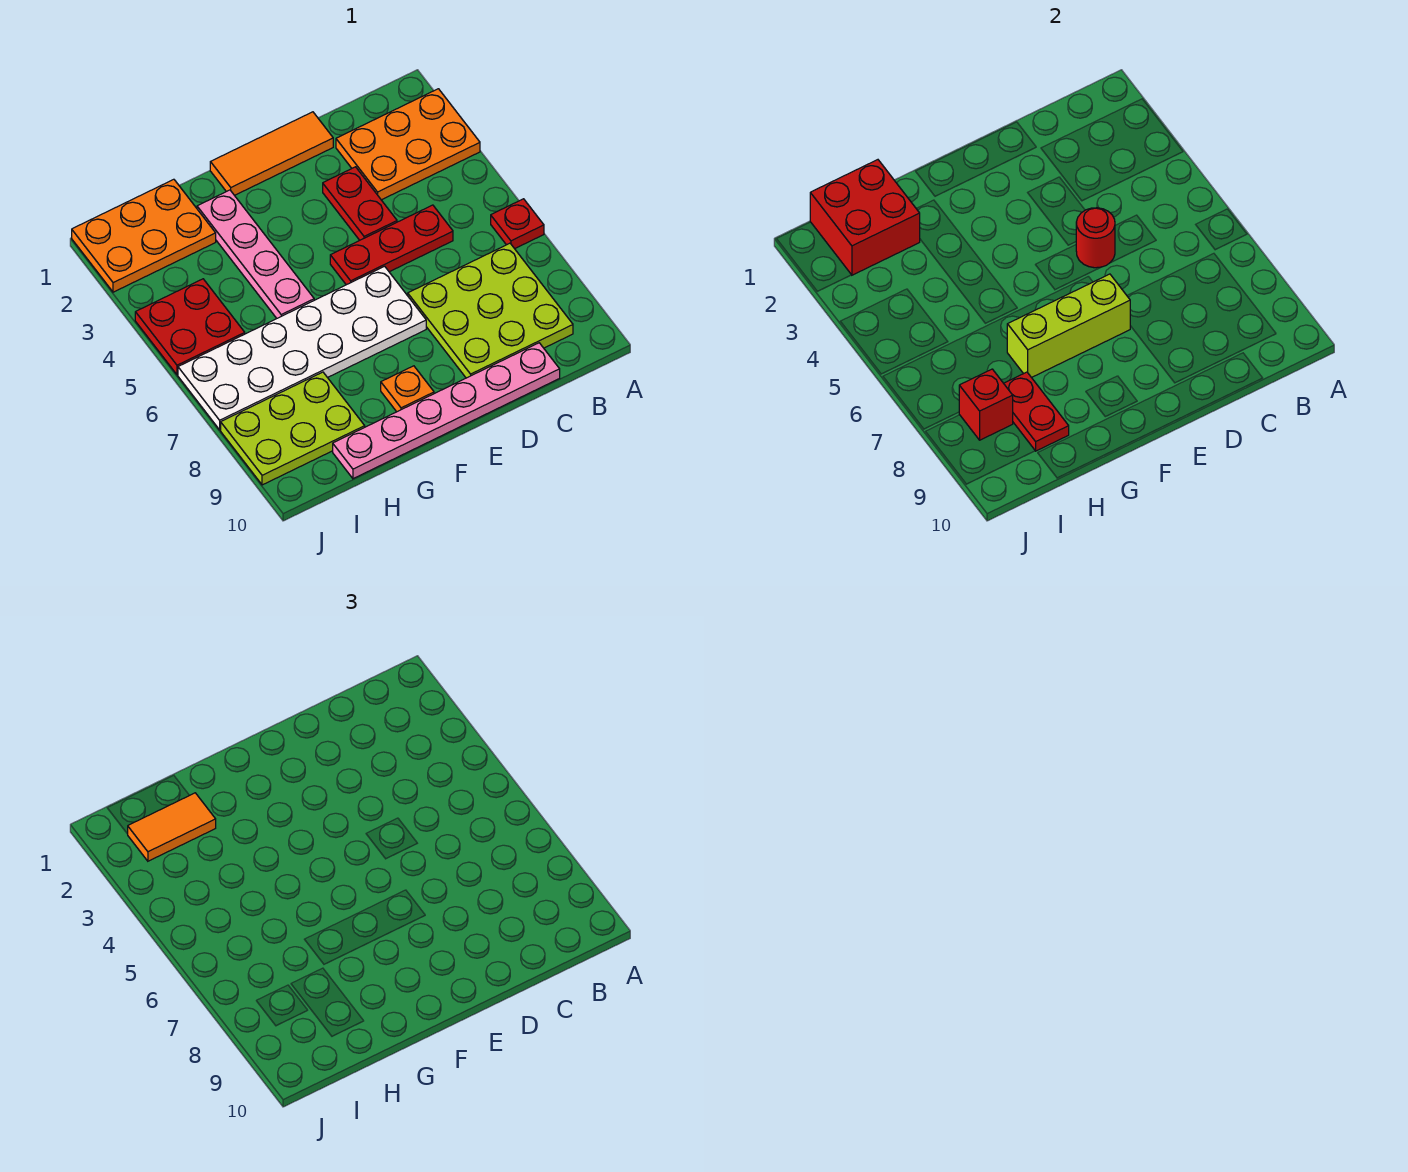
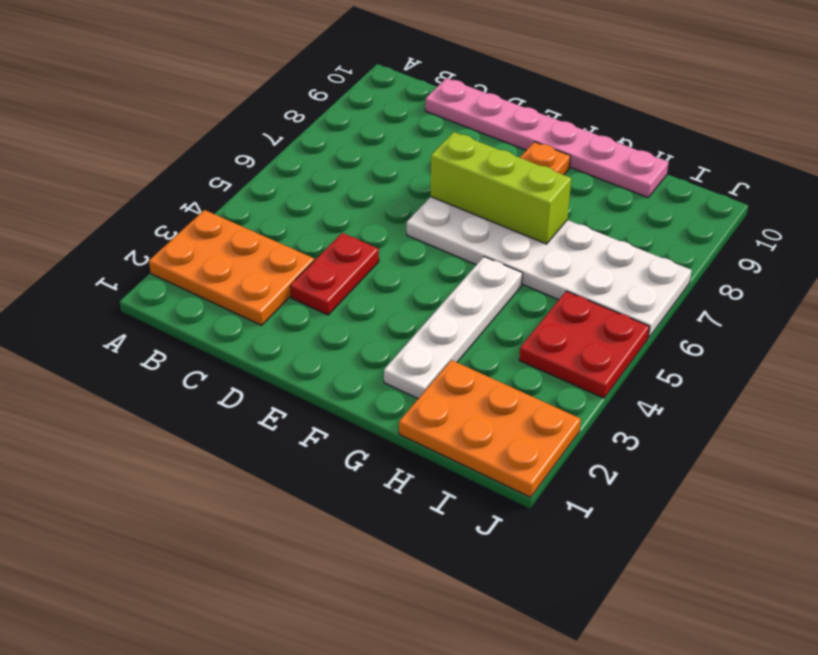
white 1x4 plate [384,257,523,399] -> pink 1x4 plate [197,190,314,318]
none -> red 1x1 plate [491,199,544,249]
none -> lime 3x3 plate [408,243,573,378]
none -> red 1x3 plate [330,205,453,285]

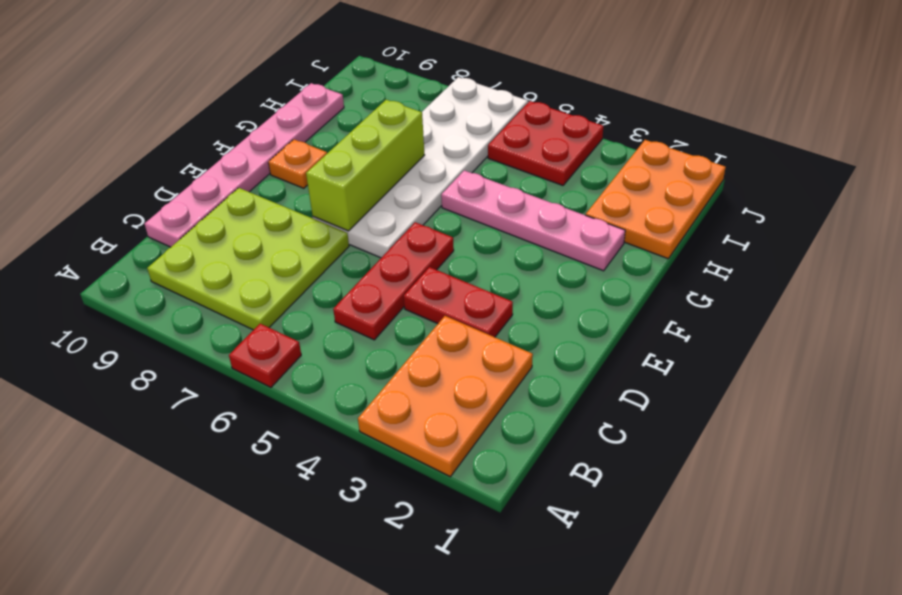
none -> orange 1x3 tile [210,112,333,195]
none -> lime 2x3 plate [221,372,365,485]
none -> red 1x1 round brick [1076,208,1115,268]

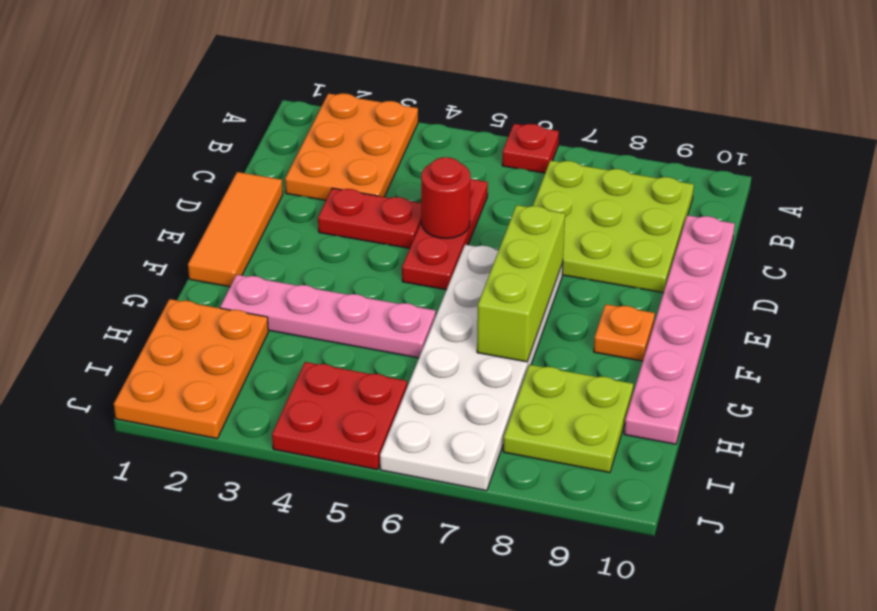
lime 2x2 plate [503,365,633,473] -> lime 2x3 plate [221,372,365,485]
none -> red 2x2 brick [810,160,920,275]
none -> red 1x2 plate [1004,372,1069,451]
none -> red 1x1 brick [959,369,1013,440]

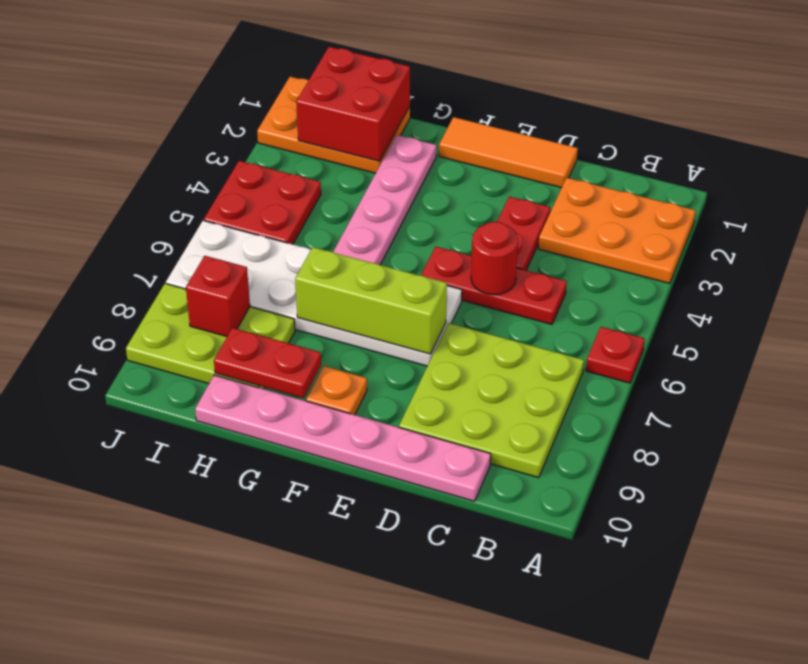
red 1x2 plate [214,328,321,398] -> red 1x2 plate turned to [1004,372,1069,451]
none -> orange 1x2 tile [128,793,216,861]

